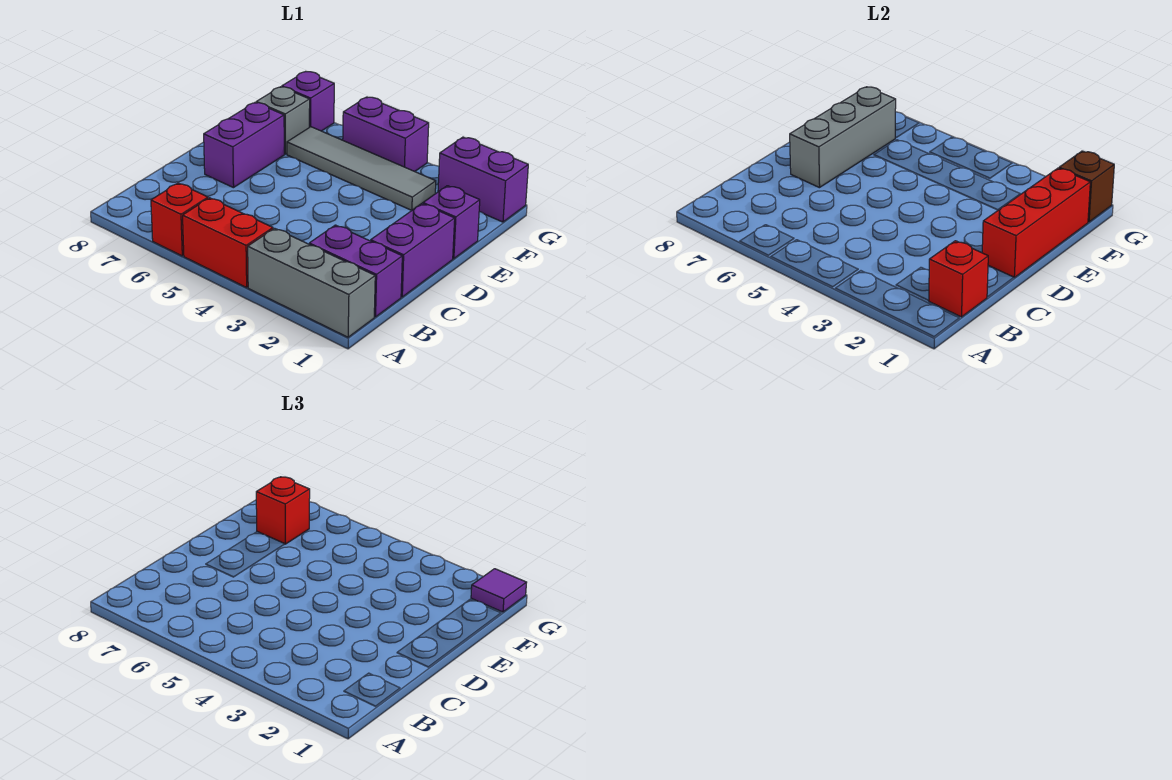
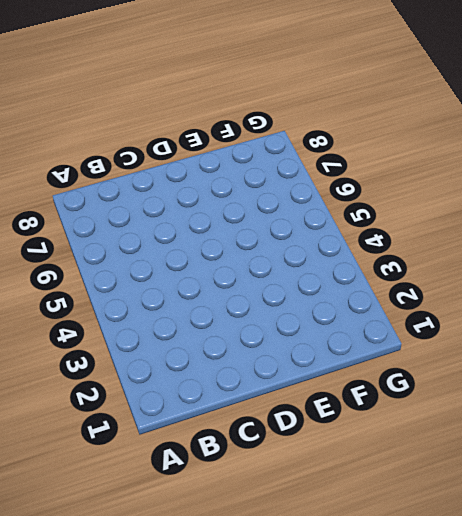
none -> grey 1x3 brick [248,228,375,337]
none -> red 1x2 brick [183,198,273,287]
none -> red 1x1 brick [151,183,208,256]

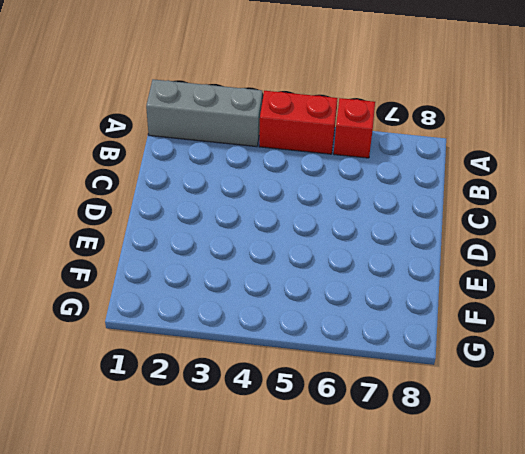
none -> purple 1x2 brick [309,225,402,317]
none -> purple 1x2 brick [371,204,455,297]
none -> purple 1x2 brick [204,102,284,188]

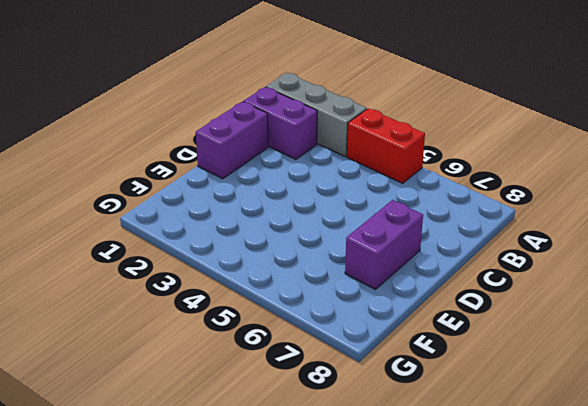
none -> red 1x1 brick [151,183,208,256]
none -> purple 1x1 brick [423,186,480,259]
none -> grey 1x4 tile [287,127,436,211]

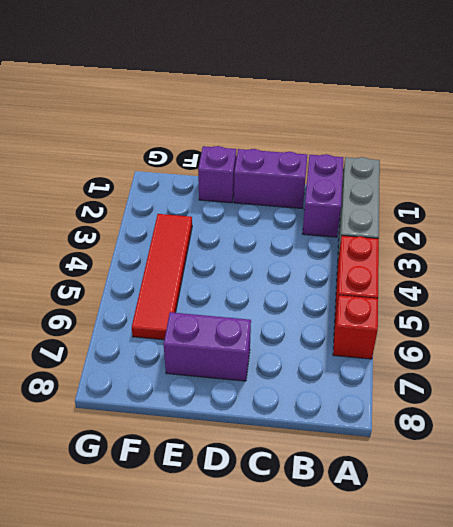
red 1x4 tile [132,214,192,340] -> grey 1x4 tile [287,127,436,211]
none -> grey 1x1 brick [256,87,310,154]
none -> purple 1x2 brick [438,137,528,222]
none -> purple 1x2 brick [343,97,429,172]

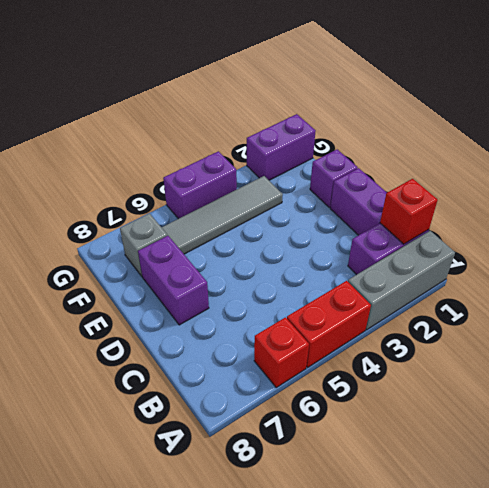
none -> purple 1x1 brick [282,72,334,131]
none -> red 1x3 brick [982,168,1090,277]
none -> grey 1x3 brick [790,87,896,188]

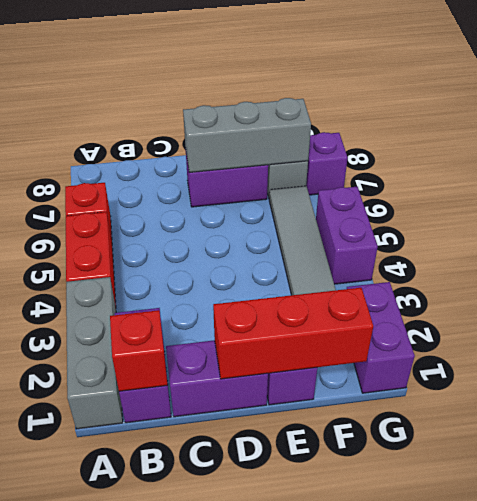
none -> brown 1x1 brick [1059,151,1114,222]
none -> red 1x1 brick [256,477,310,544]
none -> purple 1x1 tile [471,569,527,612]

